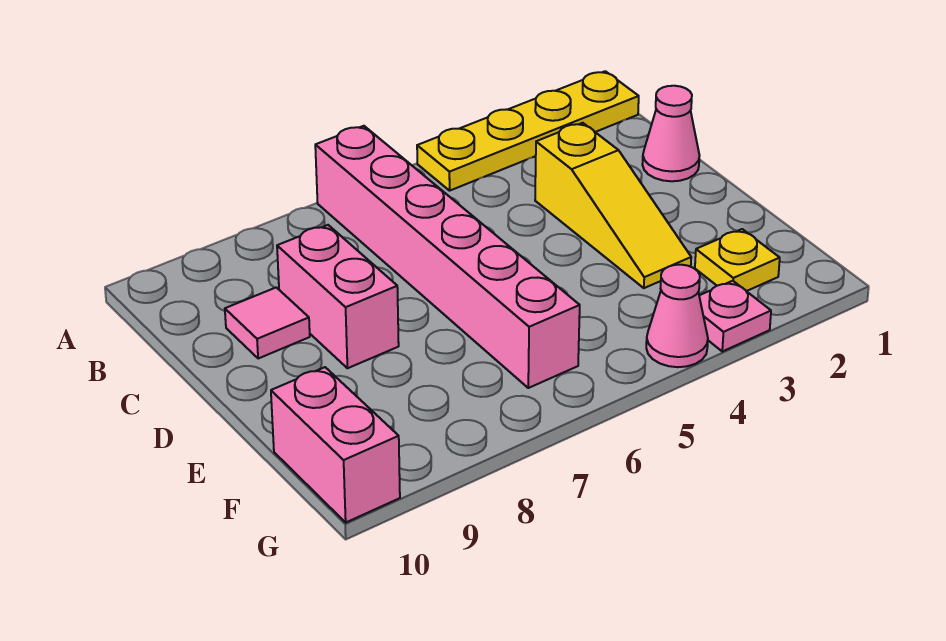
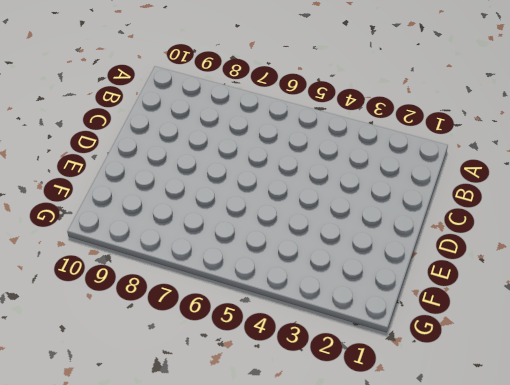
none -> yellow 1x4 plate [417,71,639,191]
none -> pink 1x6 brick [315,126,580,388]

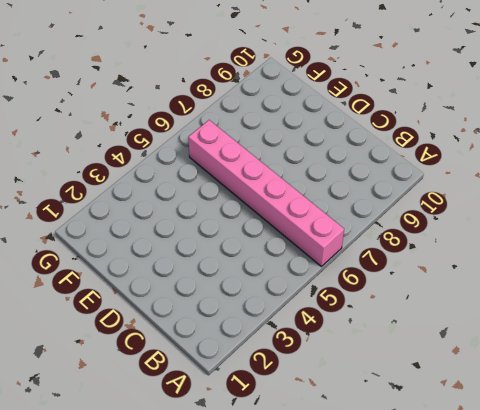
none -> yellow 1x4 plate [417,71,639,191]
none -> pink 1x1 cone [642,86,700,181]

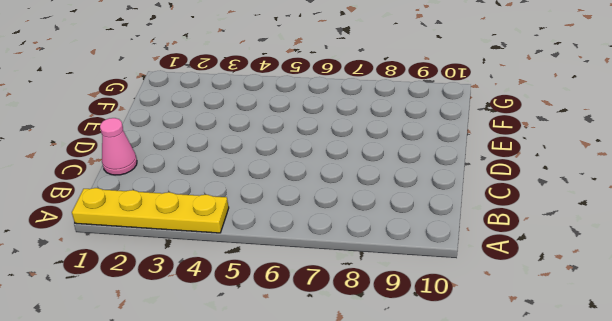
none -> pink 1x6 brick [315,126,580,388]
none -> yellow 1x3 slope [535,123,691,288]

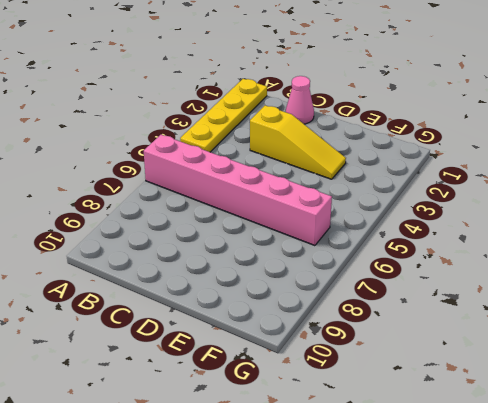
none -> pink 1x2 brick [277,225,399,368]
none -> pink 1x1 tile [225,287,310,359]

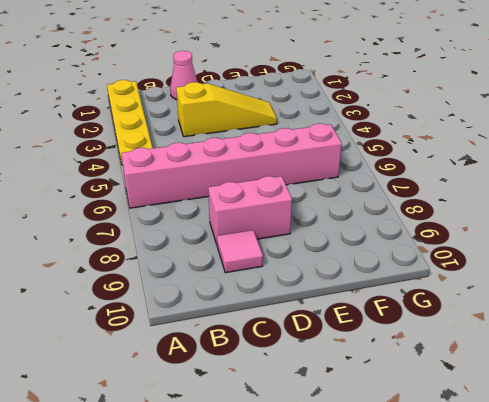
none -> yellow 1x1 plate [695,229,780,291]
none -> pink 1x2 brick [271,367,400,522]

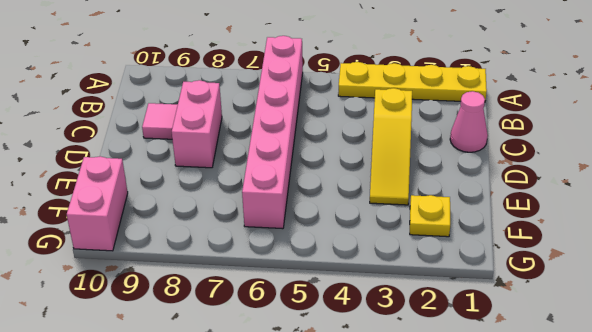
none -> pink 1x1 plate [699,281,771,351]
none -> pink 1x1 cone [646,265,708,367]

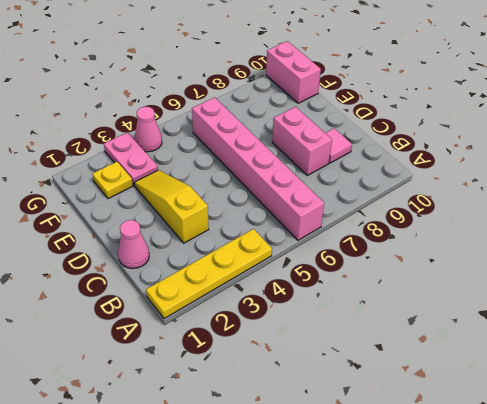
pink 1x2 plate [104,133,158,186] -> pink 1x1 plate [699,281,771,351]

